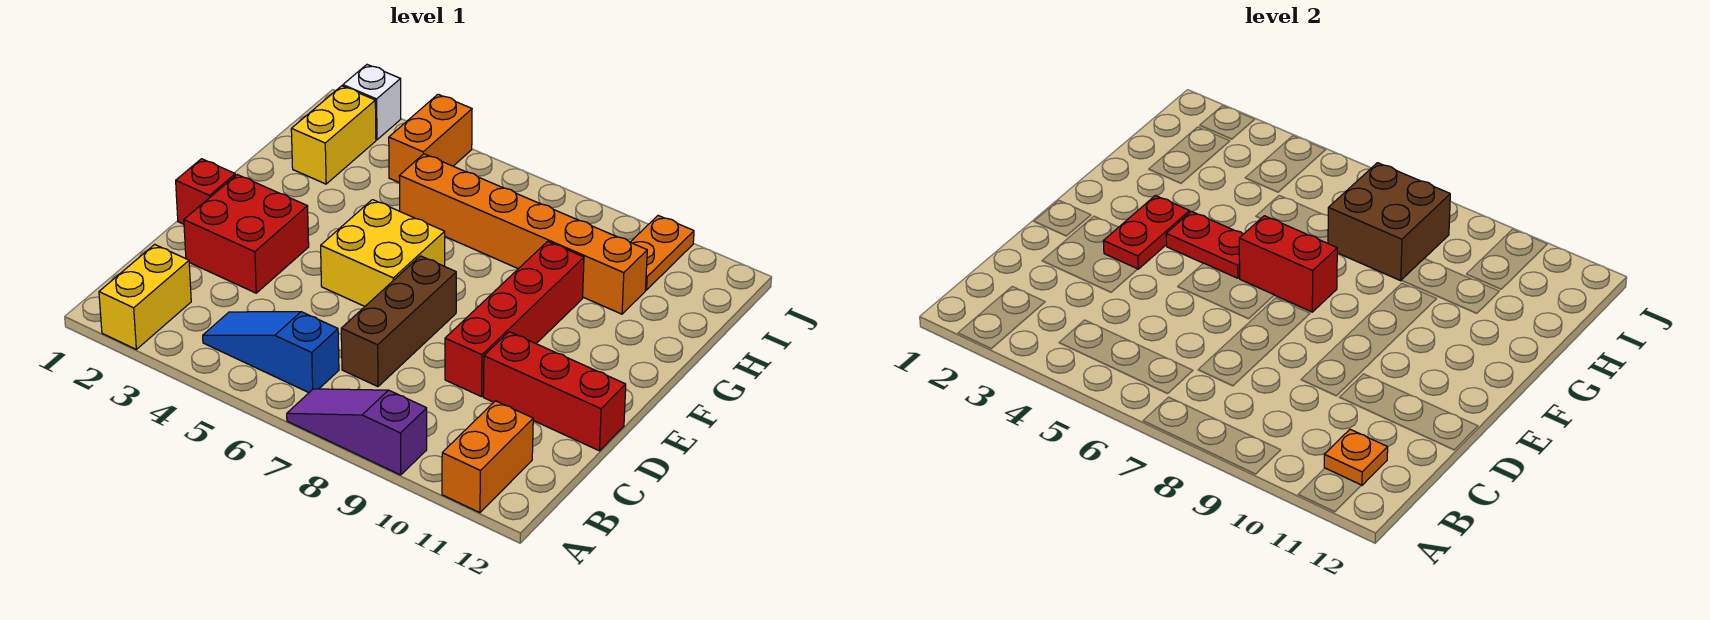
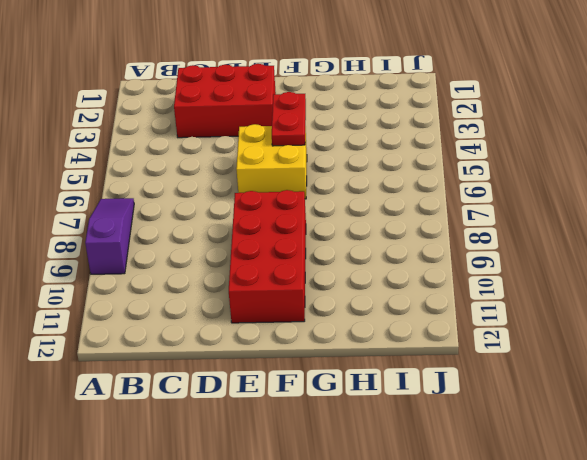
red 2x3 brick [174,64,276,138] -> red 2x2 brick [184,175,309,293]
red 2x4 brick [229,190,306,323] -> red 1x4 brick [445,241,584,397]
none -> yellow 1x2 brick [99,244,191,349]
none -> orange 1x2 brick [442,401,533,513]
none -> blue 1x3 slope [203,312,339,393]

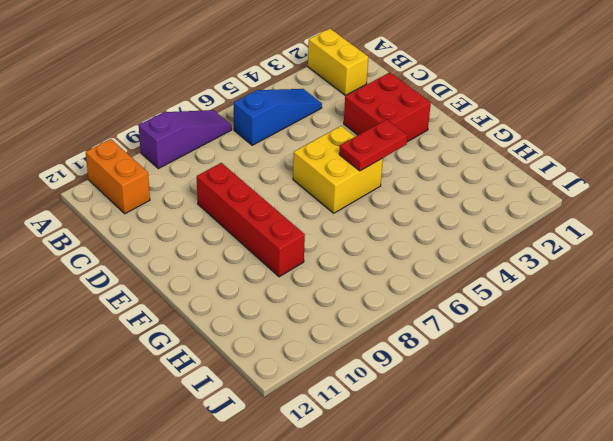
none -> brown 1x3 brick [341,256,456,387]
none -> red 1x3 brick [483,332,626,451]
none -> red 1x1 brick [176,159,235,224]

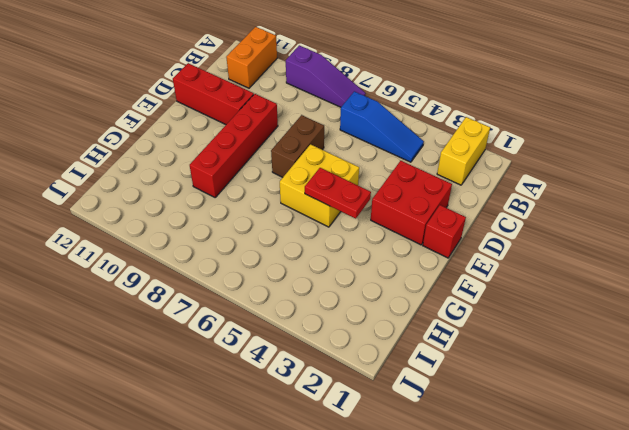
brown 1x2 brick [271,115,324,177] -> brown 1x3 brick [341,256,456,387]
none -> yellow 1x2 brick [291,86,376,184]
none -> orange 1x6 brick [399,154,647,314]
none -> orange 1x2 brick [389,94,472,183]

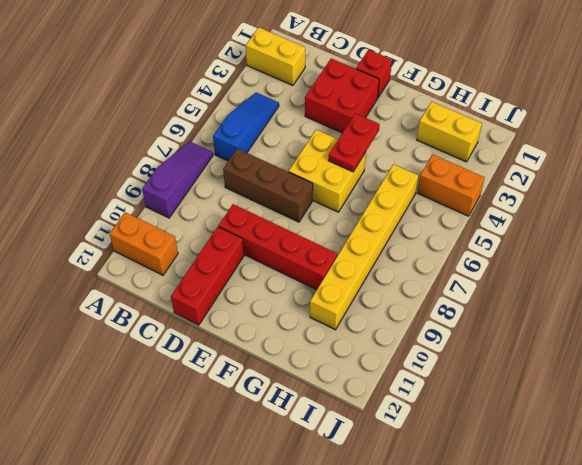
yellow 1x6 brick [310,164,418,330] -> orange 1x6 brick [399,154,647,314]
none -> orange 1x2 plate [630,216,694,290]
none -> white 1x1 brick [343,65,401,140]
none -> orange 1x1 plate [1324,429,1388,485]

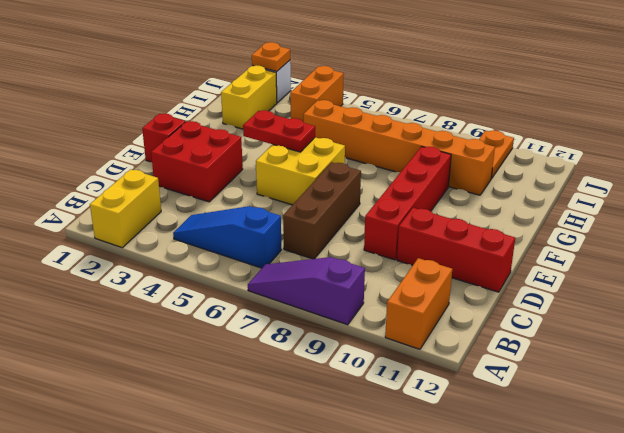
orange 1x1 plate [252,42,290,72] -> orange 1x1 plate moved to [1324,429,1388,485]
none -> red 1x2 plate [1103,196,1190,269]
none -> red 1x2 brick [1239,216,1337,312]
none -> brown 2x2 brick [1328,163,1450,281]

